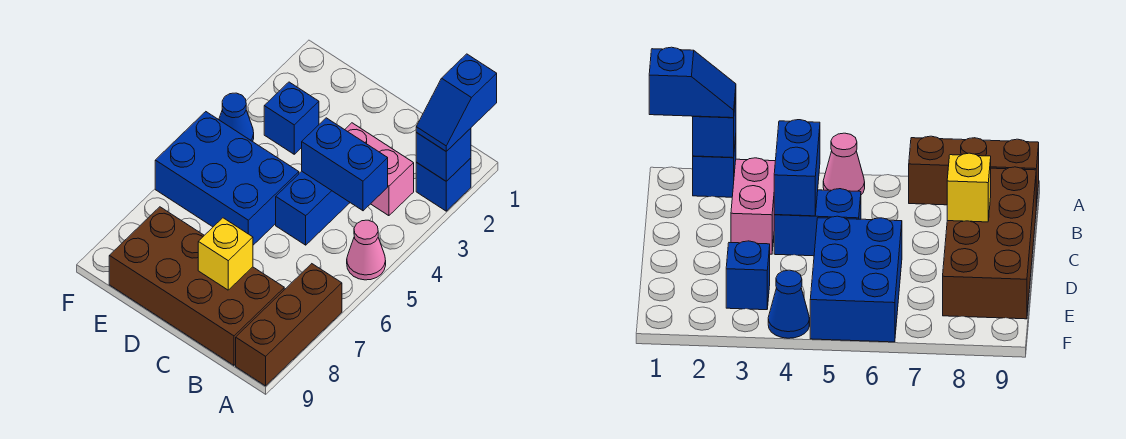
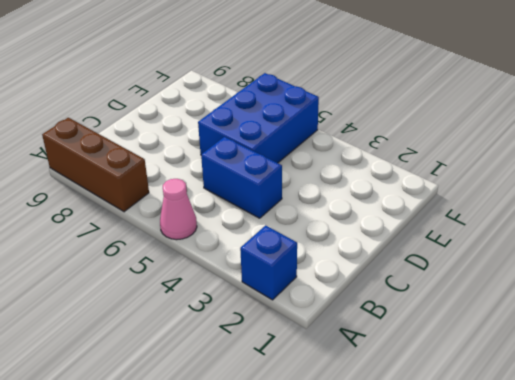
none -> pink 1x2 brick [345,123,414,216]
none -> brown 2x4 brick [109,207,284,365]
none -> blue 1x1 brick [264,82,319,154]

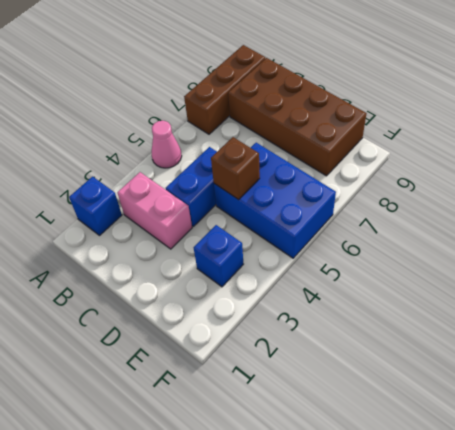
brown 1x1 brick [211,137,260,200] -> none
none -> blue 1x1 cone [219,93,254,142]
none -> blue 1x1 brick [416,128,471,181]
none -> blue 1x2 brick [302,118,388,211]

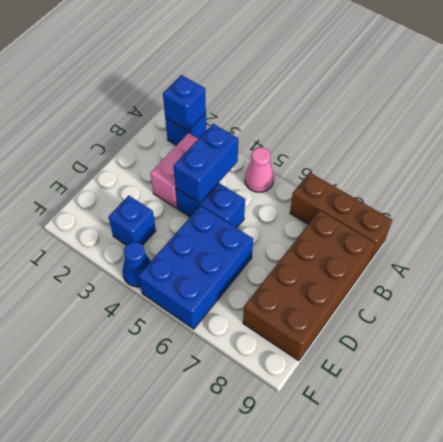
none -> yellow 1x1 brick [198,218,253,290]
none -> blue 1x2 slope [416,54,497,151]

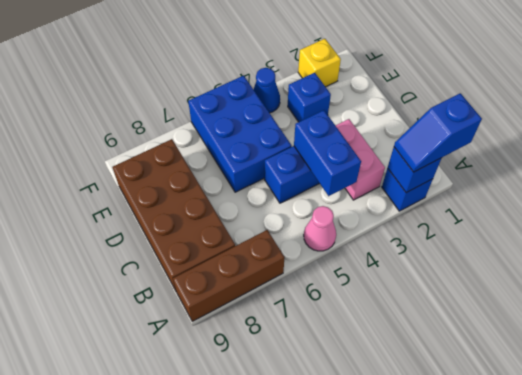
yellow 1x1 brick [298,39,341,87] -> yellow 1x1 brick moved to [198,218,253,290]

